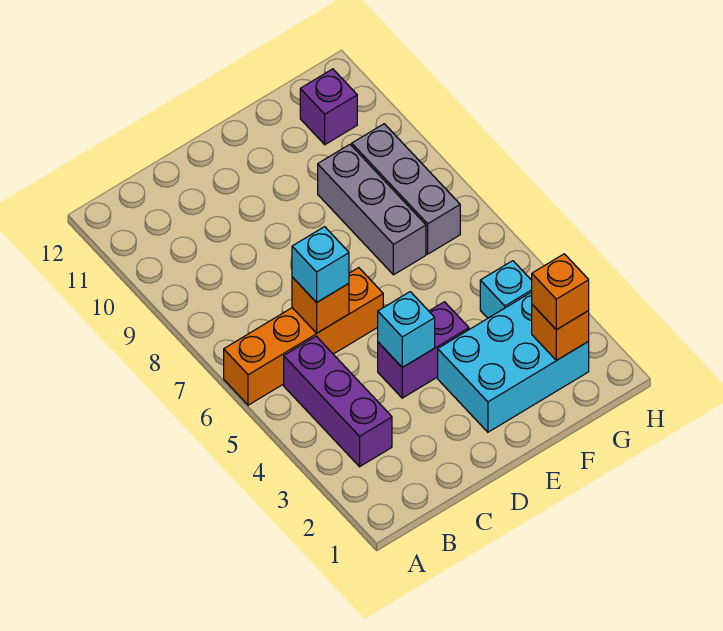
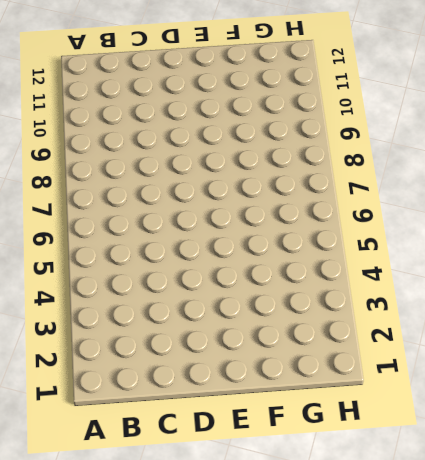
none -> orange 1x4 brick [224,268,383,405]
none -> purple 1x3 brick [284,336,392,467]
none -> purple 1x2 brick [378,302,469,398]

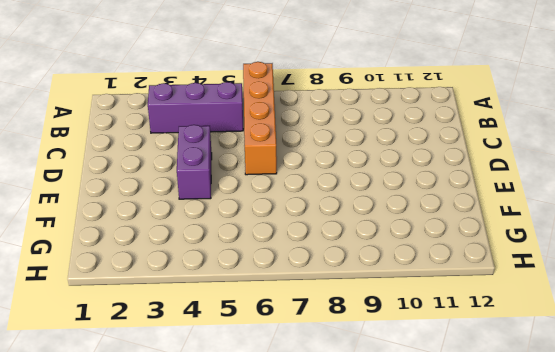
none -> cyan 2x3 brick [438,292,589,432]
none -> grey 1x3 brick [318,145,426,275]
none -> cyan 1x1 brick [480,261,532,318]

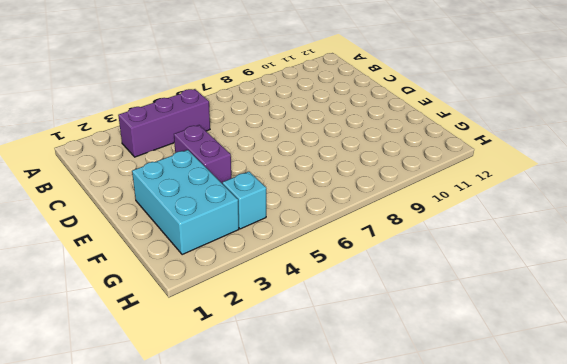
none -> orange 1x4 brick [224,268,383,405]
none -> grey 1x3 brick [318,145,426,275]
none -> grey 1x3 brick [352,124,460,254]

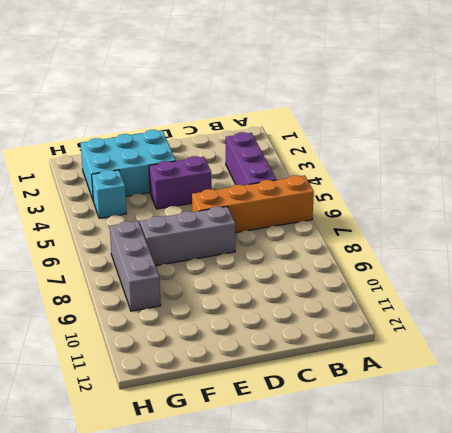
grey 1x3 brick [140,206,235,266] -> grey 1x3 brick turned to [318,145,426,275]
none -> purple 1x1 brick [300,69,357,145]
none -> orange 1x1 brick [292,277,349,333]
none -> cyan 1x1 brick [378,292,435,367]

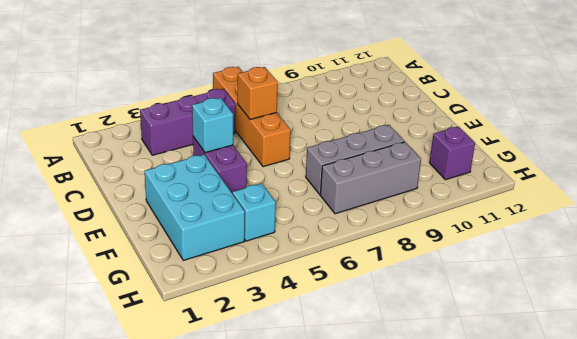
none -> orange 1x1 brick [532,305,589,360]
none -> cyan 1x1 brick [292,227,349,303]
none -> orange 1x1 brick [532,254,589,330]

